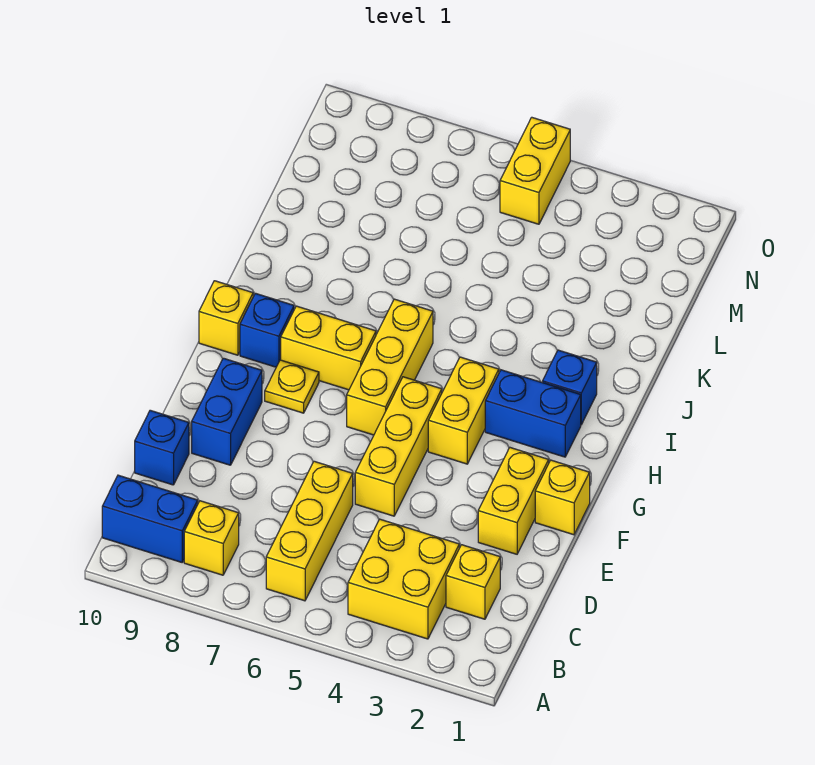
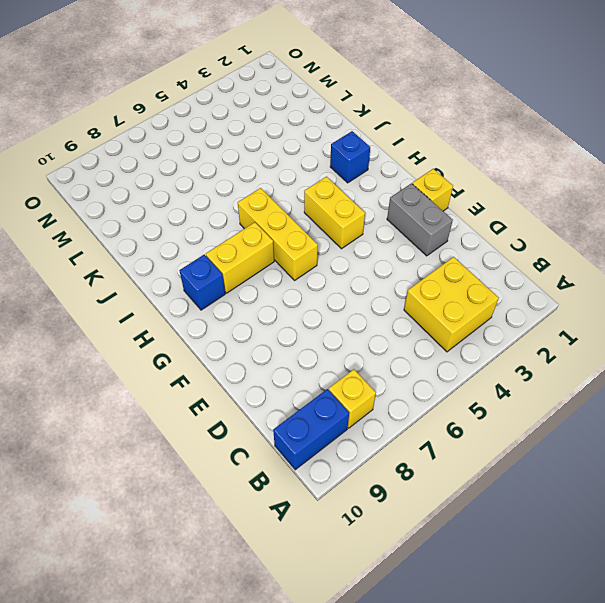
grey 1x2 brick [387,183,453,256] -> yellow 1x2 brick [478,447,549,554]
none -> yellow 1x3 brick [266,461,353,601]
none -> yellow 1x1 brick [446,545,500,619]
none -> blue 1x1 brick [135,410,189,485]

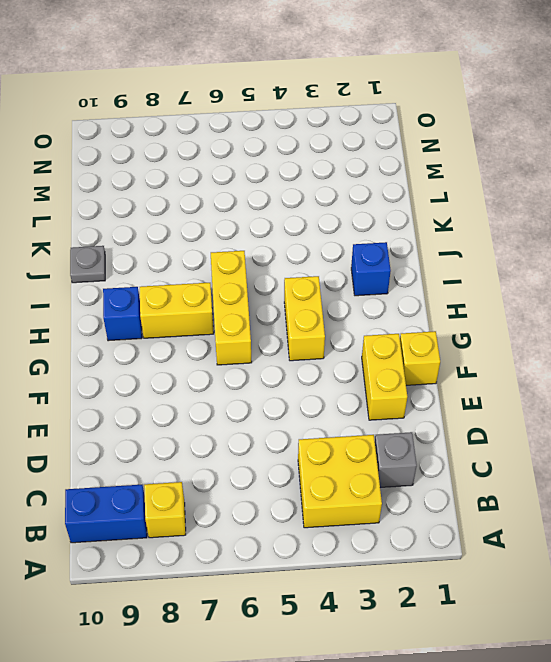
grey 1x1 brick [375,432,417,487] -> yellow 1x1 brick [446,545,500,619]
grey 1x1 plate [70,246,105,283] -> none
none -> yellow 1x3 brick [266,461,353,601]
none -> blue 1x1 brick [135,410,189,485]
none -> yellow 1x3 brick [355,377,442,516]

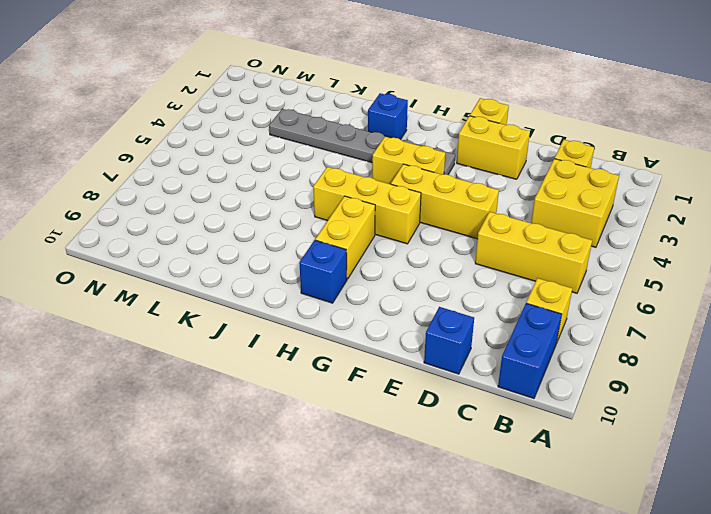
grey 1x6 plate [269,109,455,175] -> blue 1x2 brick [485,370,581,457]
none -> blue 1x2 brick [192,358,262,465]
none -> yellow 1x1 plate [265,360,319,413]
none -> yellow 1x1 brick [199,281,253,355]

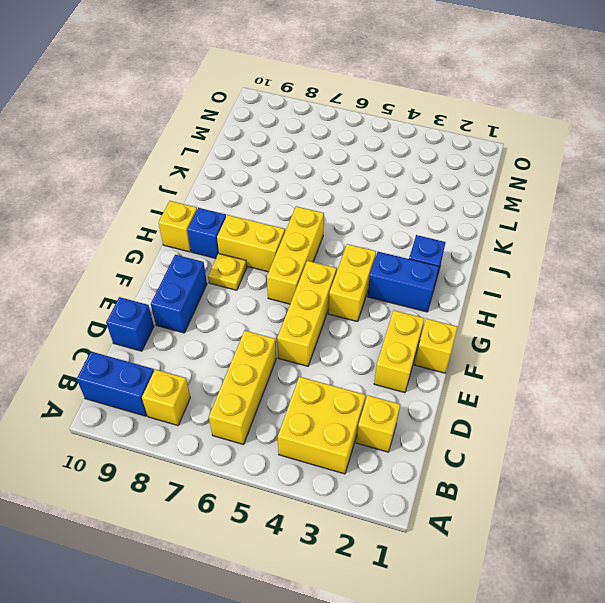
none -> yellow 1x2 brick [500,117,570,224]

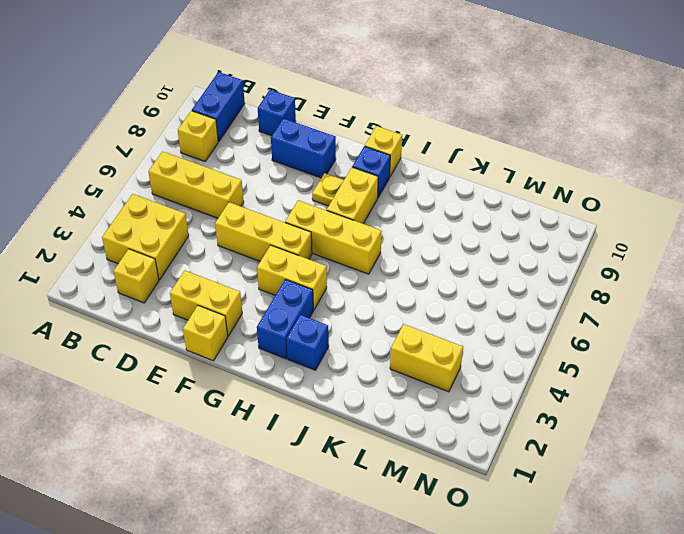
yellow 1x2 brick [390,324,463,392] -> yellow 1x2 brick moved to [500,117,570,224]

